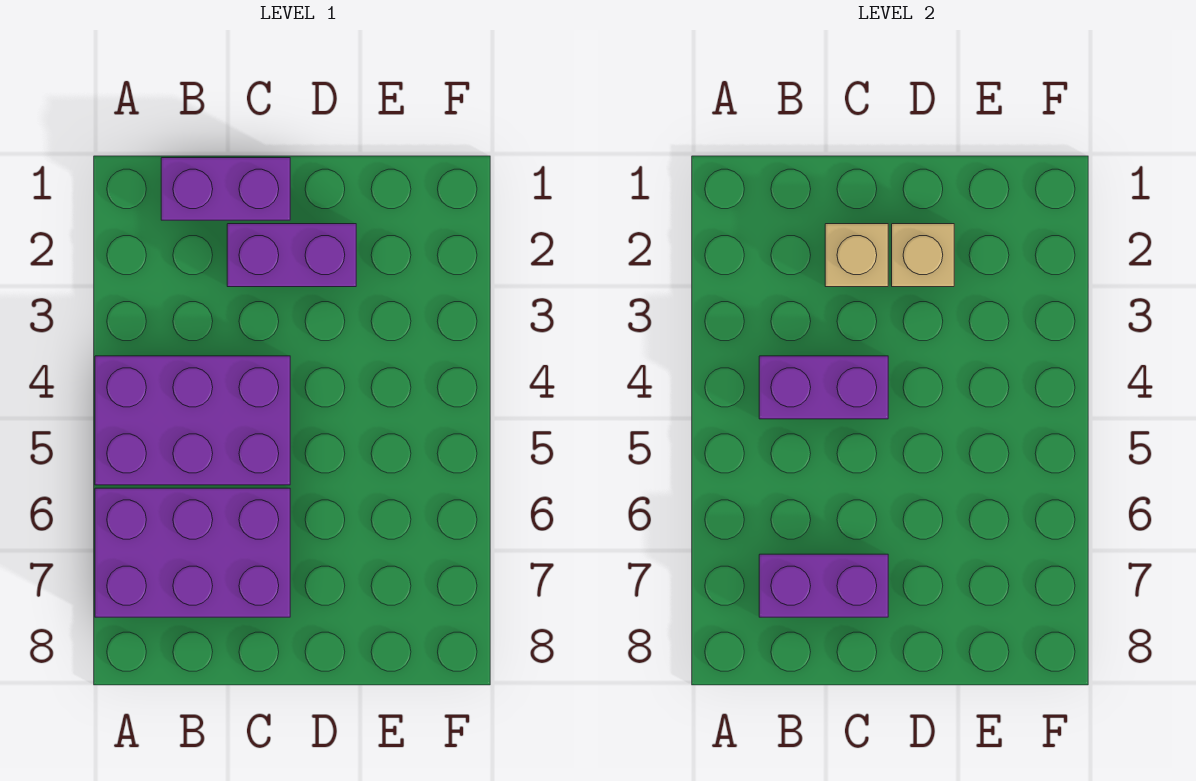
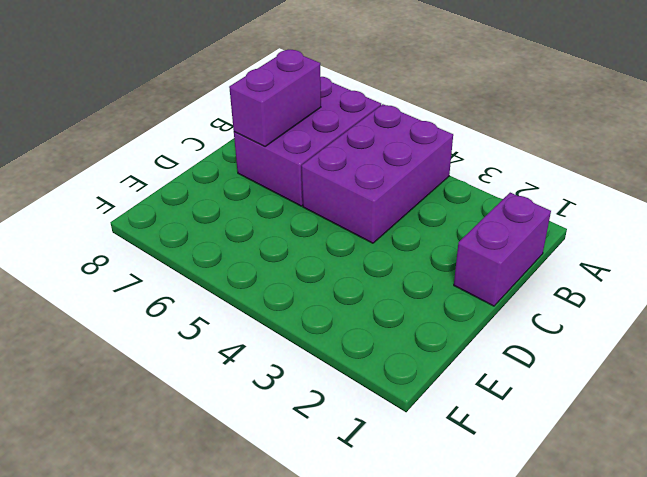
none -> purple 1x2 brick [227,224,356,287]
none -> purple 1x2 brick [759,356,888,419]

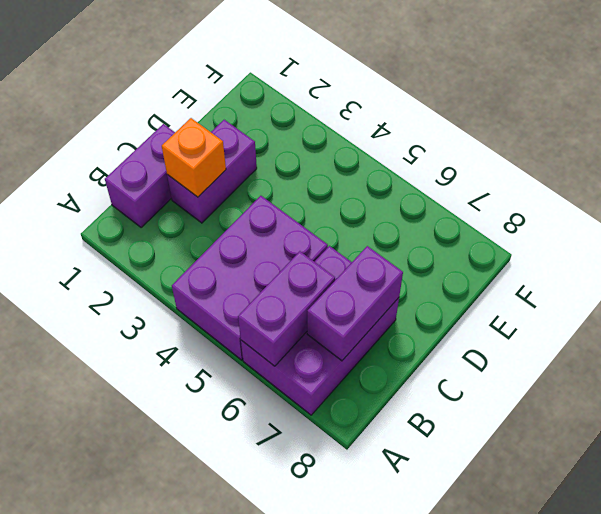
purple 1x2 brick [238,251,335,366] -> purple 1x2 brick moved to [759,356,888,419]
orange 1x1 brick [162,118,226,197] -> tan 1x1 brick [825,224,888,287]
none -> tan 1x1 brick [892,224,954,287]

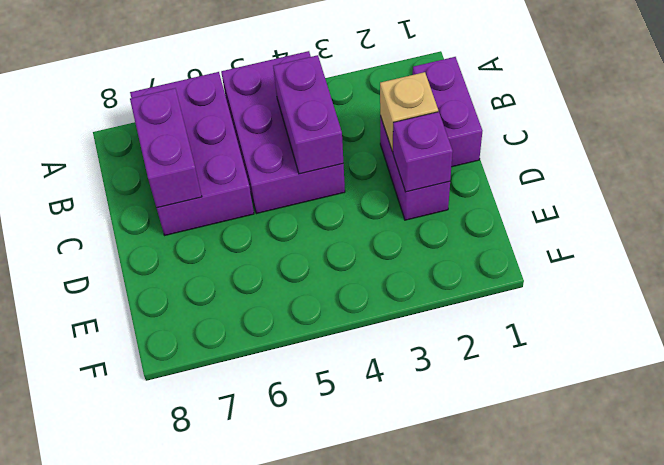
purple 1x1 brick [393,112,453,192] -> tan 1x1 brick [892,224,954,287]

